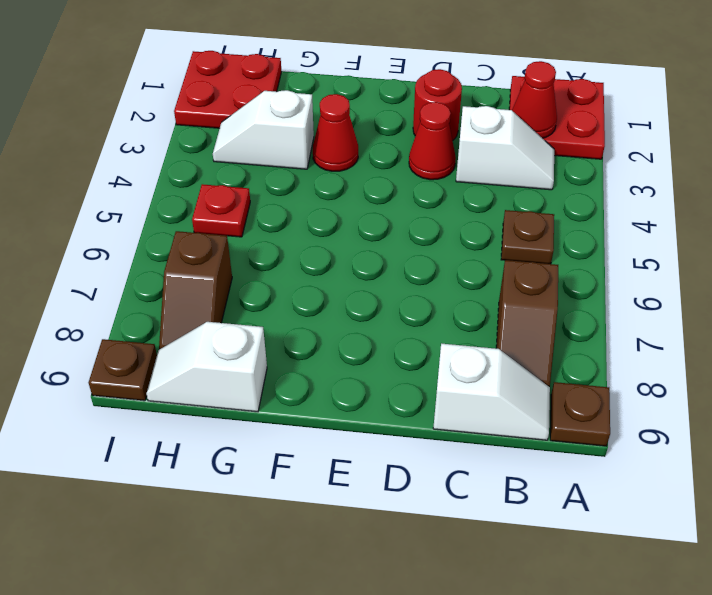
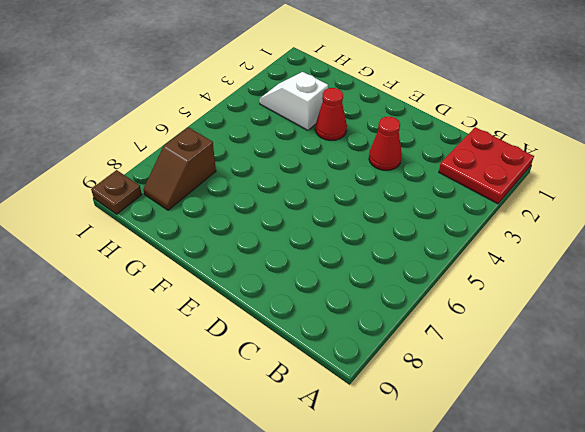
none -> brown 1x1 plate [550,382,610,446]
none -> white 1x2 slope [456,106,554,190]
none -> brown 1x1 plate [501,210,554,264]

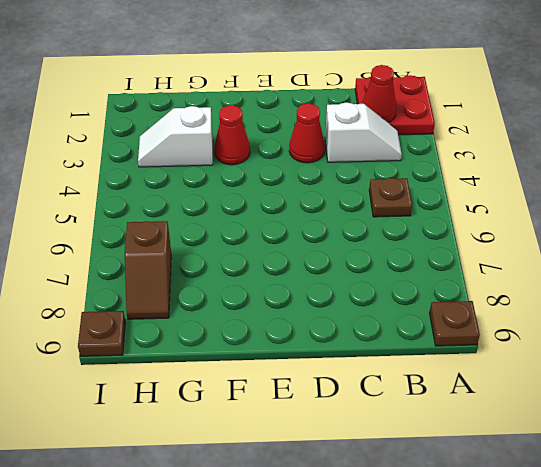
none -> brown 1x2 slope [496,260,558,387]
none -> white 1x2 slope [433,344,550,440]
none -> red 1x1 round brick [413,69,462,141]

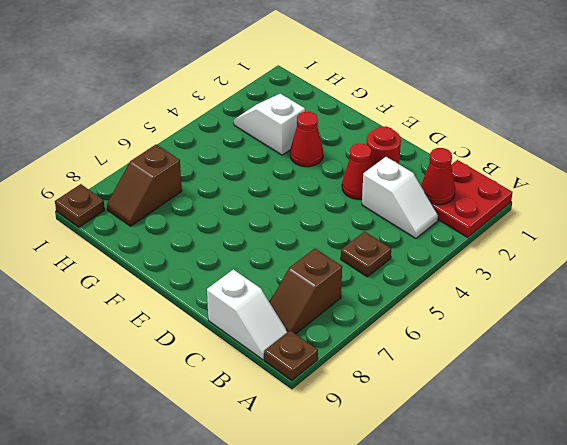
none -> white 1x2 slope [147,322,267,412]
none -> red 2x2 plate [174,51,282,128]
none -> red 1x1 plate [192,184,250,237]

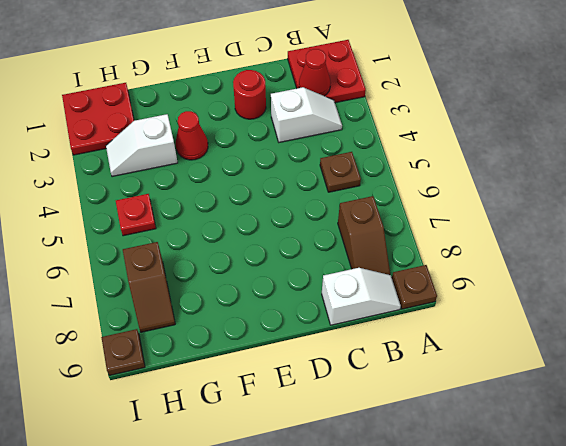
none -> red 1x1 cone [409,102,456,180]
none -> white 1x2 slope [147,322,267,412]

